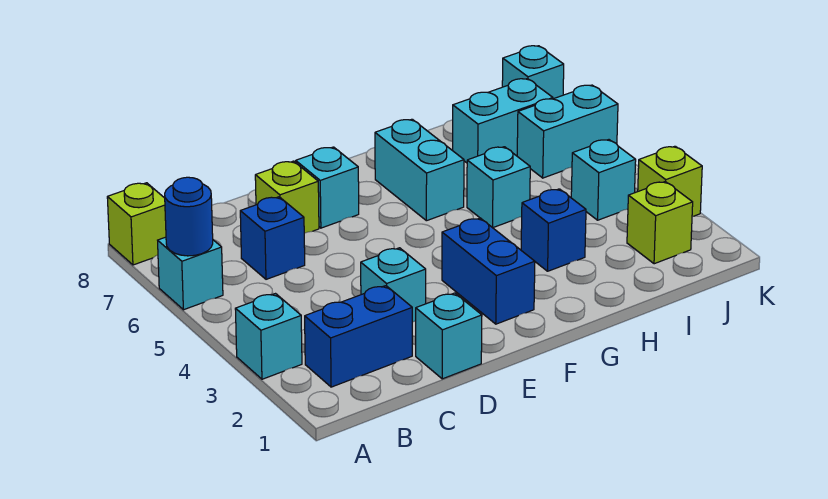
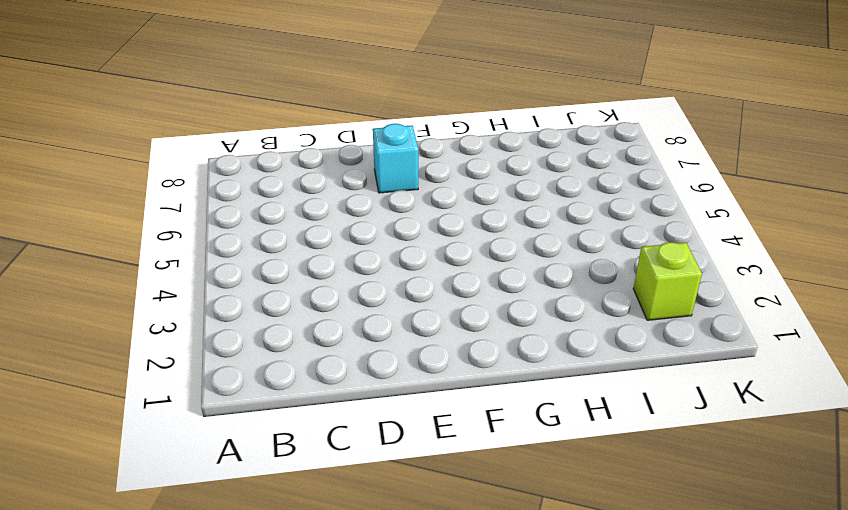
none -> cyan 1x1 brick [235,294,302,379]
none -> cyan 1x1 brick [158,237,223,310]
none -> lime 1x1 brick [107,183,166,265]

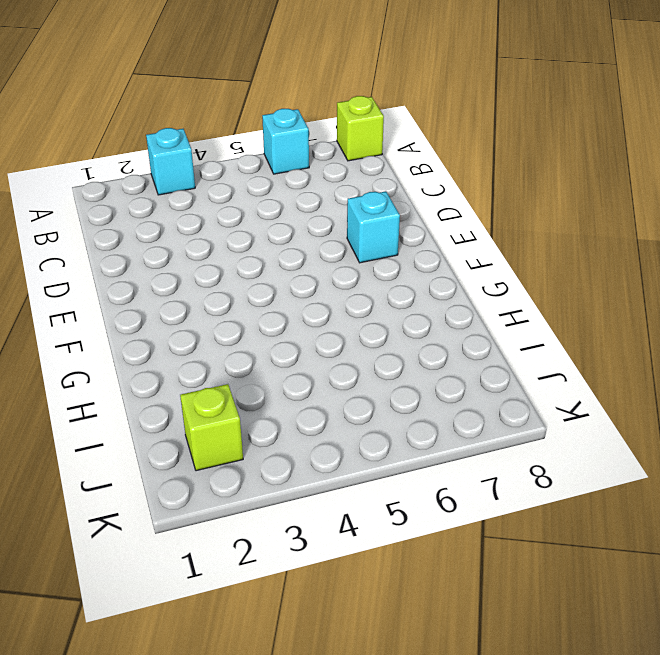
none -> blue 1x2 brick [305,286,412,387]
none -> blue 1x1 brick [240,197,305,279]
none -> cyan 1x1 brick [416,293,482,379]

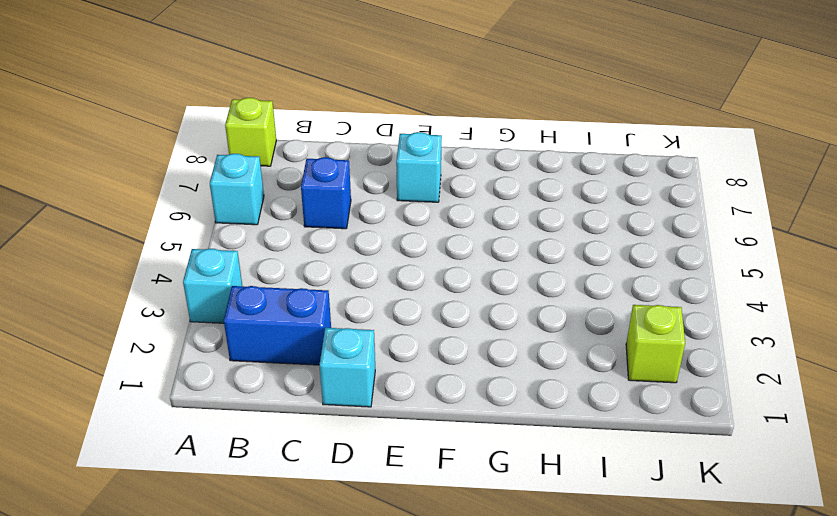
none -> cyan 1x1 brick [361,248,426,322]
none -> lime 1x1 brick [255,161,319,233]
none -> blue 1x2 brick [442,218,535,324]

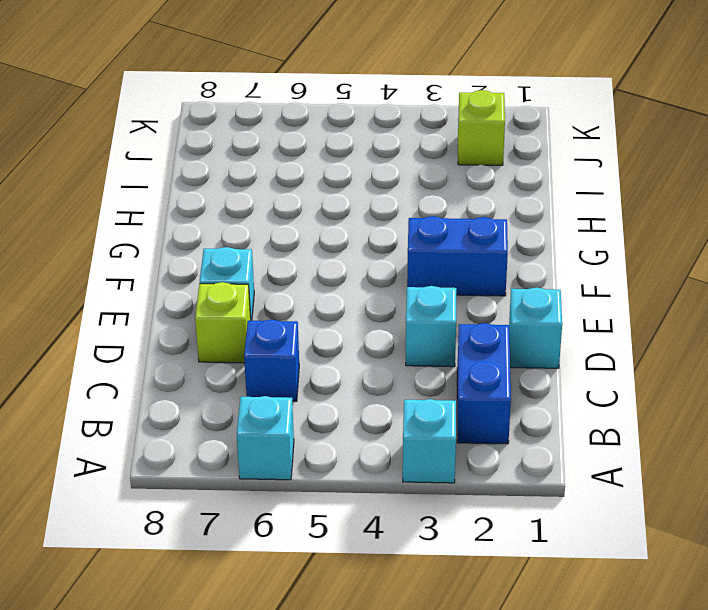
none -> lime 1x1 brick [107,183,166,265]
none -> cyan 1x2 brick [375,119,464,221]
none -> blue 1x1 brick [521,189,586,271]

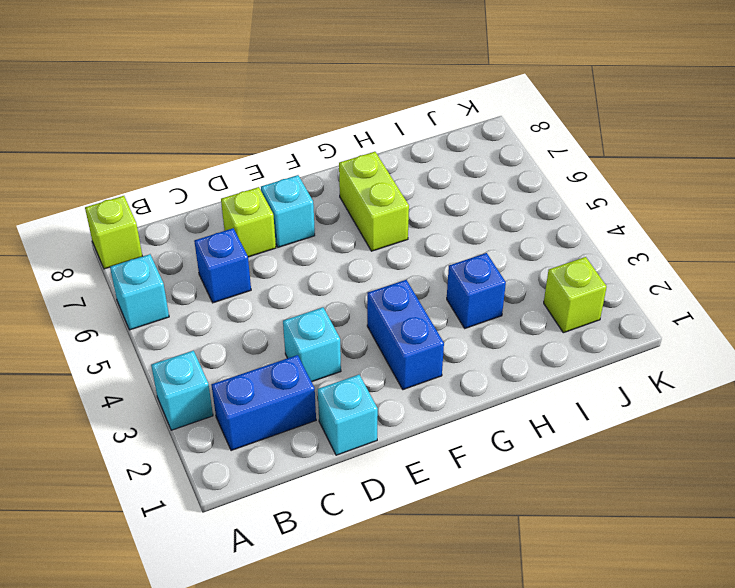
lime 1x2 brick [339,152,409,251] -> cyan 1x2 brick [375,119,464,221]
none -> cyan 1x1 brick [467,147,530,228]
none -> cyan 1x2 brick [453,79,553,163]
none -> cyan 1x1 brick [571,140,636,220]

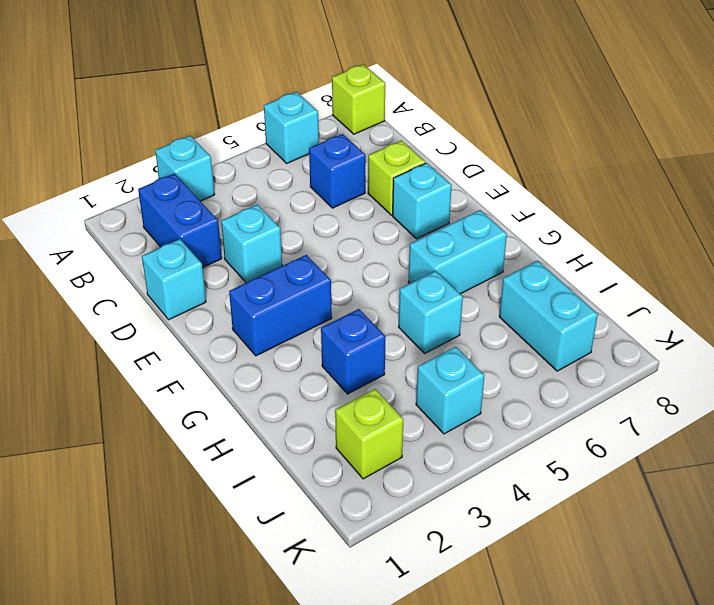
none -> cyan 1x2 brick [517,85,618,178]
none -> lime 1x1 brick [638,146,702,217]
none -> cyan 1x1 brick [502,46,564,99]

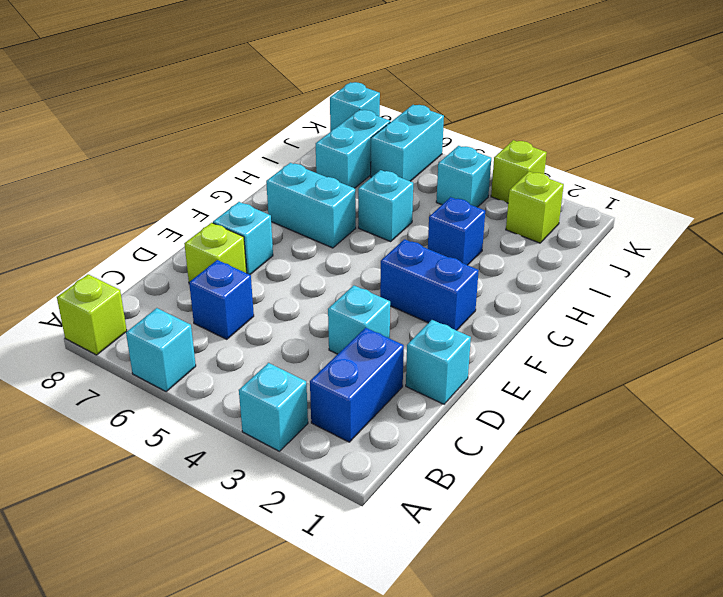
none -> blue 1x1 round brick [165,177,213,256]

